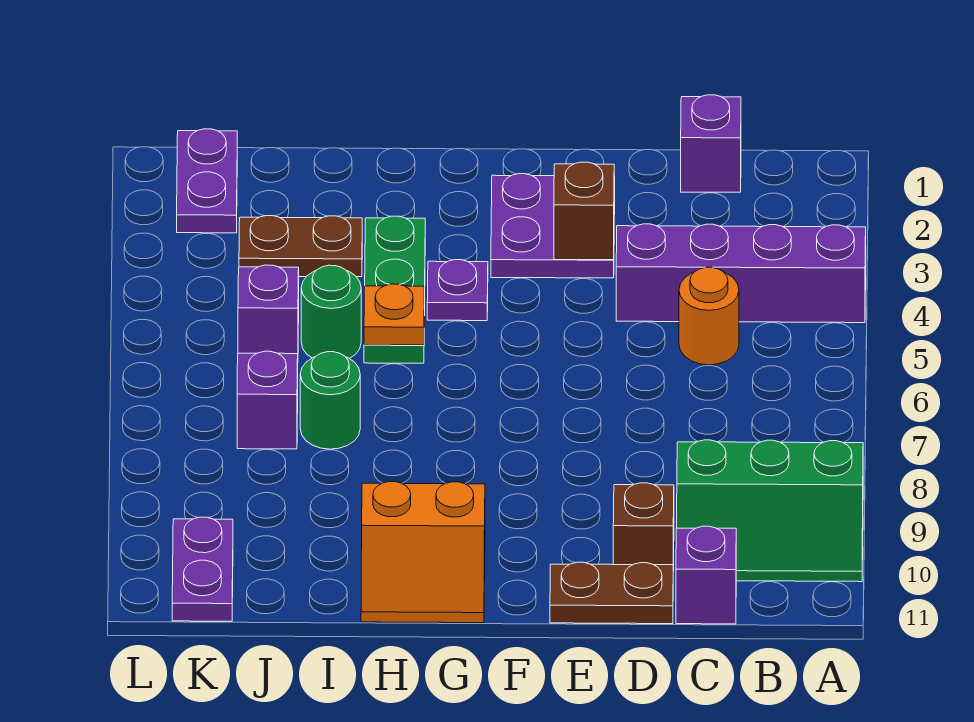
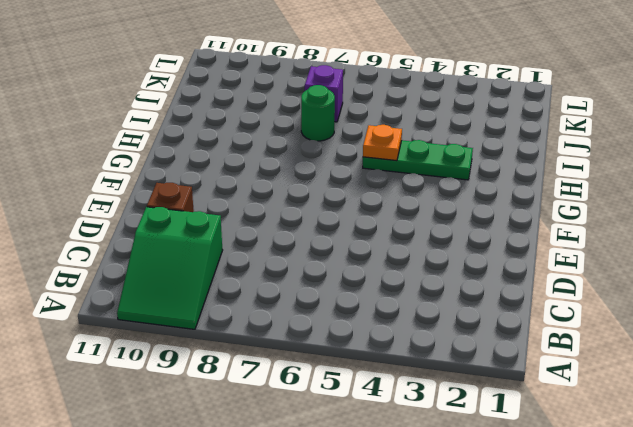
green 2x3 slope [117,207,223,329] -> green 2x3 slope turned to [677,440,863,582]
none -> purple 1x4 brick [616,224,866,323]
none -> purple 1x1 brick [681,95,741,192]
none -> orange 1x1 round brick [679,267,739,365]

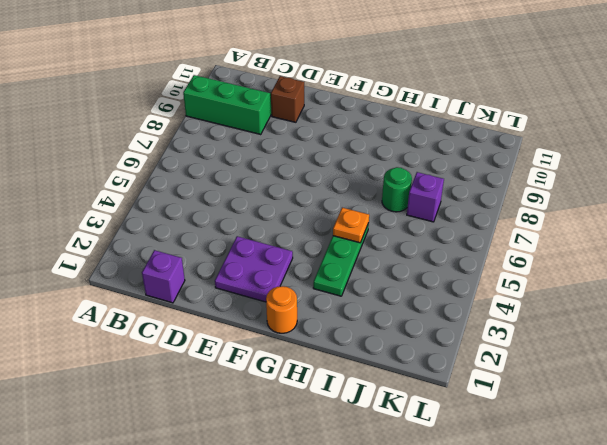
orange 1x1 round brick [266,286,297,333] -> orange 1x1 round brick moved to [679,267,739,365]
none -> purple 1x4 brick [616,224,866,323]
none -> purple 1x1 brick [676,526,736,624]
none -> brown 1x2 plate [550,562,673,624]

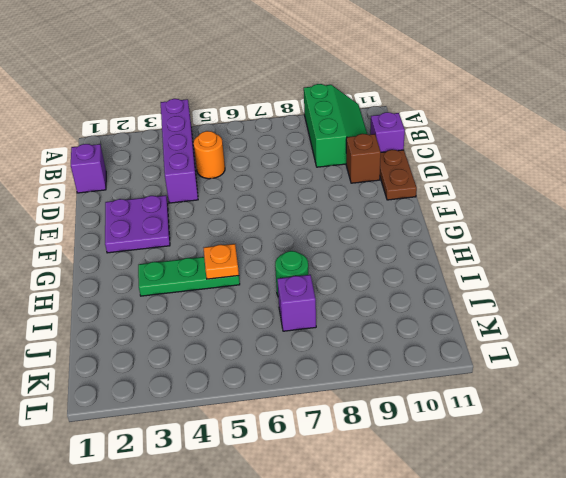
none -> purple 1x1 plate [427,260,488,321]
none -> orange 2x2 slope [361,482,485,623]
none -> brown 1x2 plate [239,216,362,277]

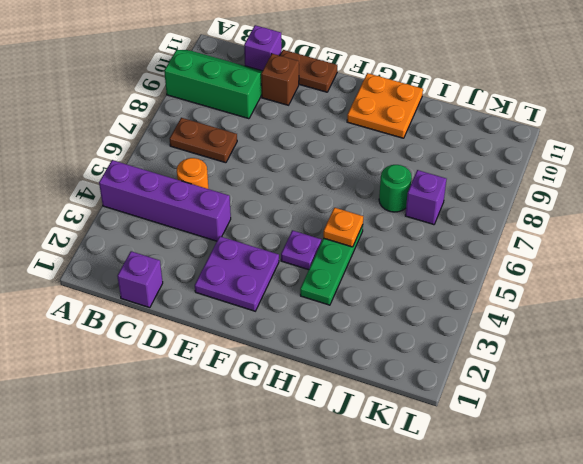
brown 1x2 plate [170,118,237,163] -> brown 1x2 plate moved to [239,216,362,277]
orange 2x2 plate [347,73,423,138] -> orange 2x2 slope [361,482,485,623]
none -> green 1x1 round brick [301,265,361,359]
none -> purple 1x1 brick [238,265,299,354]
none -> purple 1x2 plate [177,129,237,233]

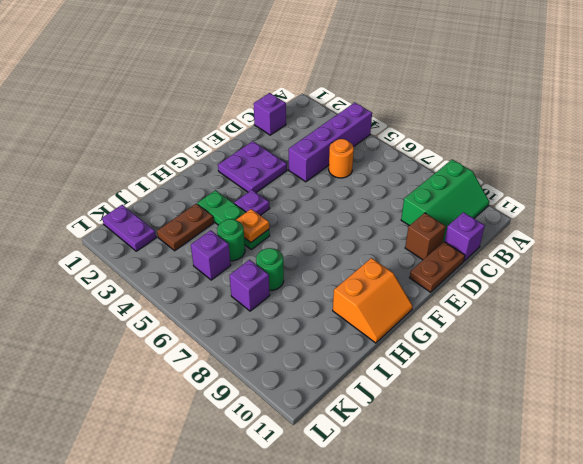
none -> purple 1x2 plate [172,517,233,621]
none -> brown 1x1 brick [554,162,614,260]

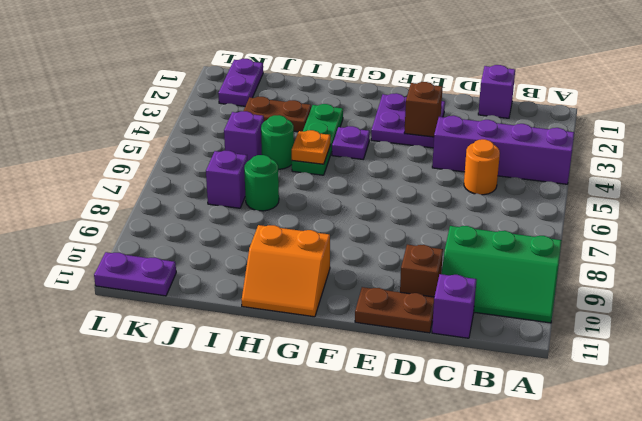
purple 1x2 plate [94,252,176,296] -> purple 1x2 plate turned to [172,517,233,621]

